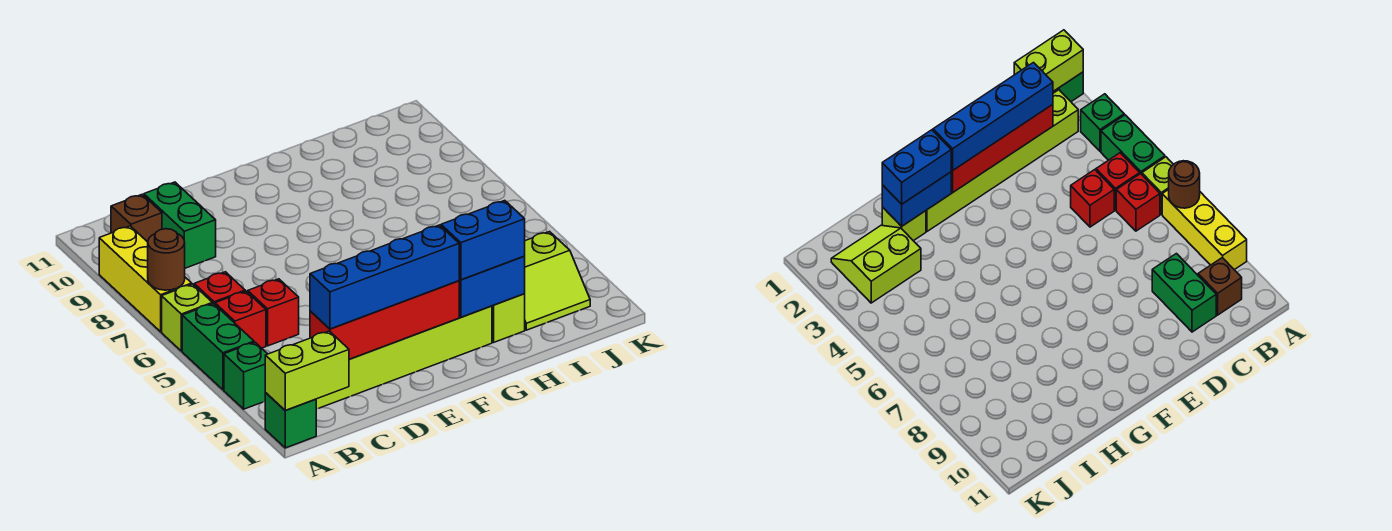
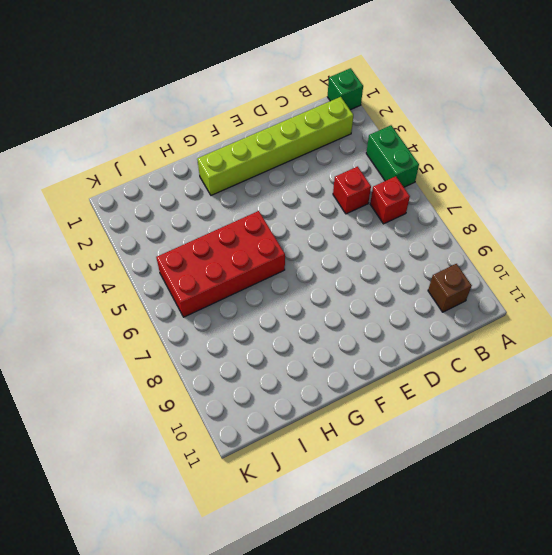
red 2x4 brick [156,211,285,317] -> none
none -> green 1x1 brick [224,342,267,409]
none -> lime 1x1 brick [162,284,212,351]
none -> yellow 1x3 brick [99,226,192,332]

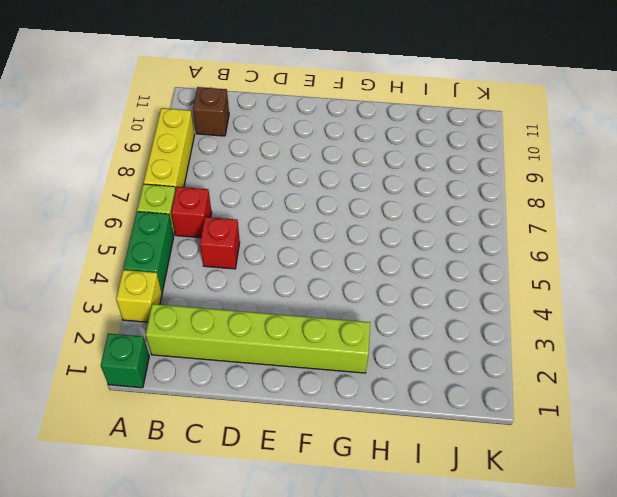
yellow 1x1 brick [116,270,162,322] -> green 1x1 brick [224,342,267,409]
none -> red 1x1 brick [215,291,266,348]
none -> green 1x2 brick [144,182,216,268]
none -> lime 1x1 brick [492,294,525,342]

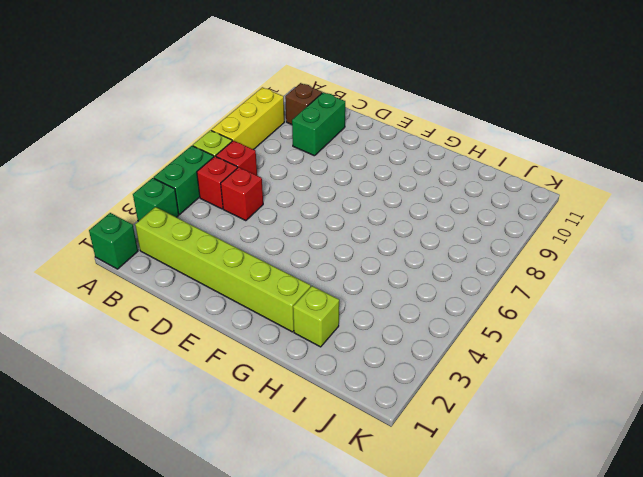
none -> lime 2x2 slope [525,232,590,330]
none -> lime 1x2 brick [265,331,349,411]
none -> brown 1x1 round brick [148,229,185,290]

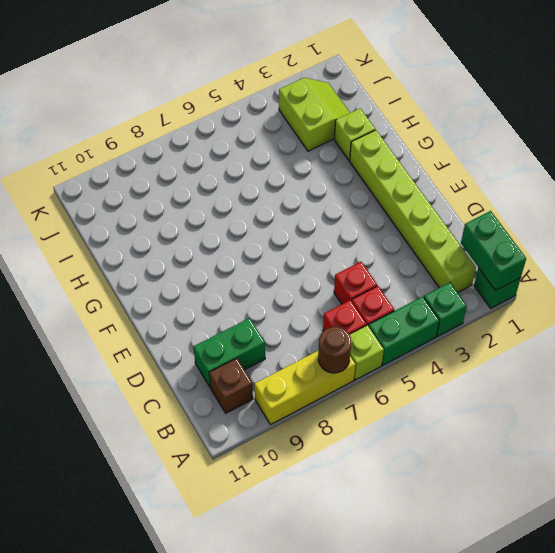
green 1x2 brick [461,211,526,291] -> lime 1x2 brick [265,331,349,411]
none -> red 1x4 brick [310,281,459,359]
none -> blue 1x2 brick [459,256,525,317]
none -> blue 1x4 brick [310,225,459,329]

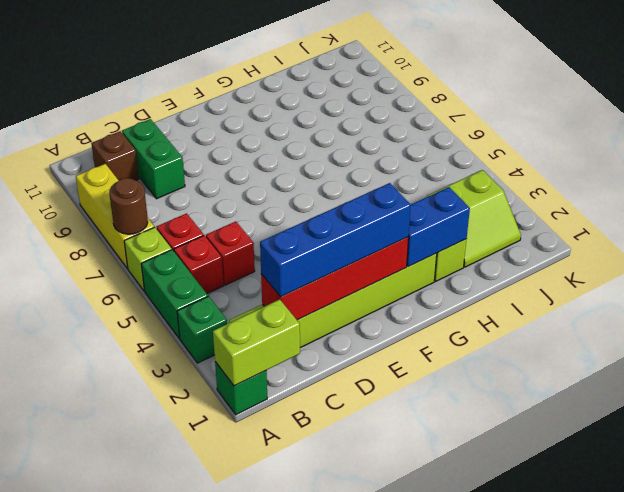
none -> blue 1x2 brick [441,201,525,280]

